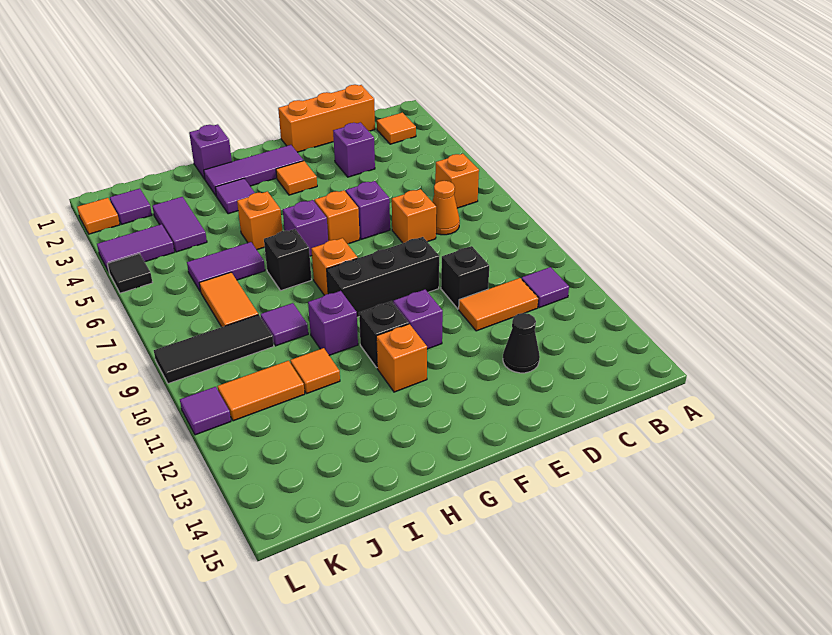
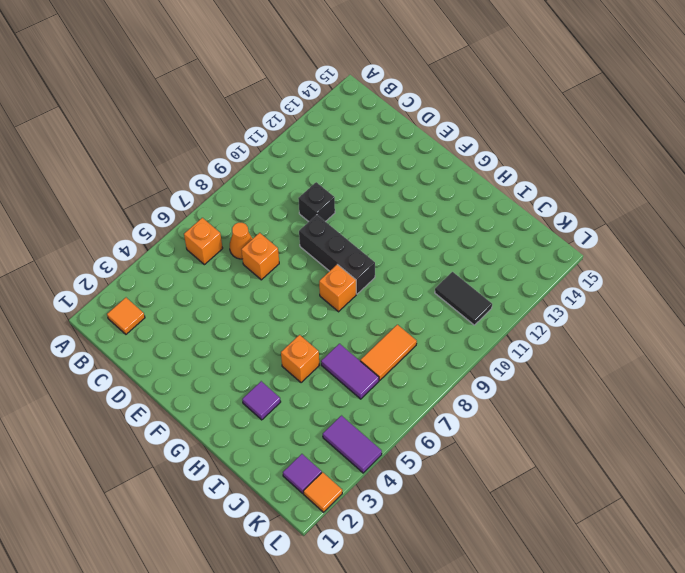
black 1x2 tile [435,272,492,325] -> orange 1x2 tile [218,361,305,421]
none -> purple 1x1 tile [522,267,569,308]
none -> orange 1x3 brick [278,85,375,152]
none -> orange 1x2 tile [459,278,538,331]
none -> purple 1x1 brick [333,123,375,177]

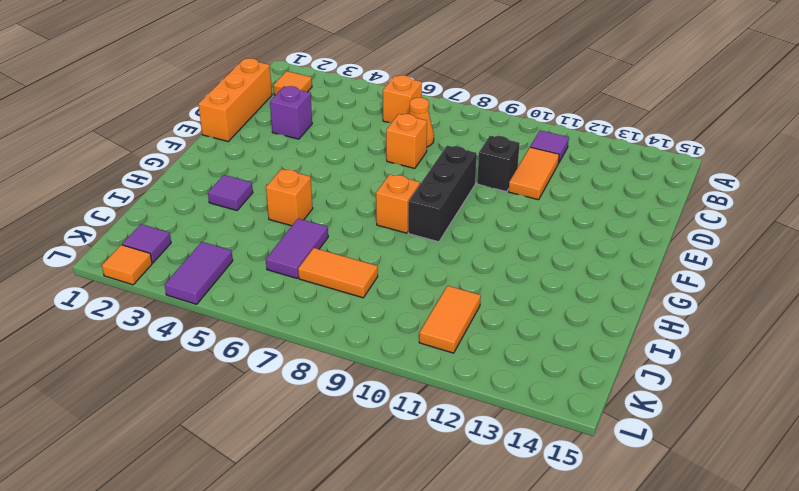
none -> black 1x1 cone [503,313,540,373]
none -> purple 1x1 brick [346,181,390,239]
none -> purple 1x3 tile [204,145,303,195]
none -> orange 1x1 tile [276,161,317,195]

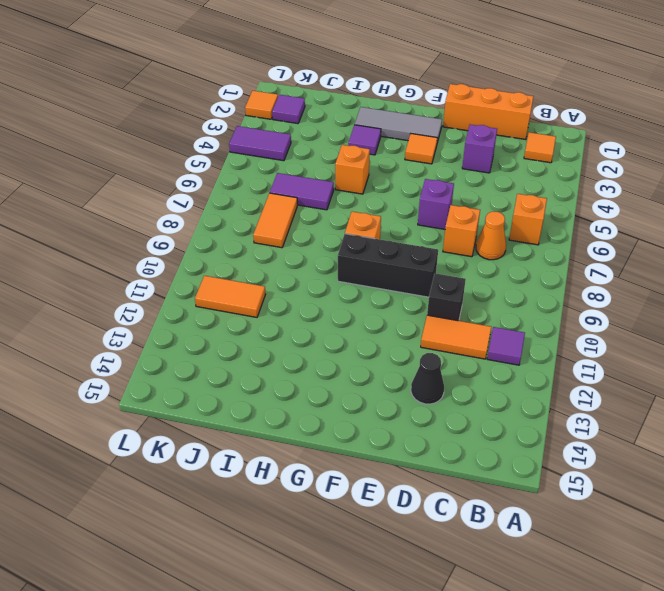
grey 1x3 tile [355,107,442,143] -> purple 1x3 tile [204,145,303,195]
none -> orange 1x1 brick [315,190,360,244]
none -> purple 1x1 brick [393,290,443,349]
none -> purple 1x1 brick [283,200,328,256]
none -> black 1x1 brick [359,301,409,367]

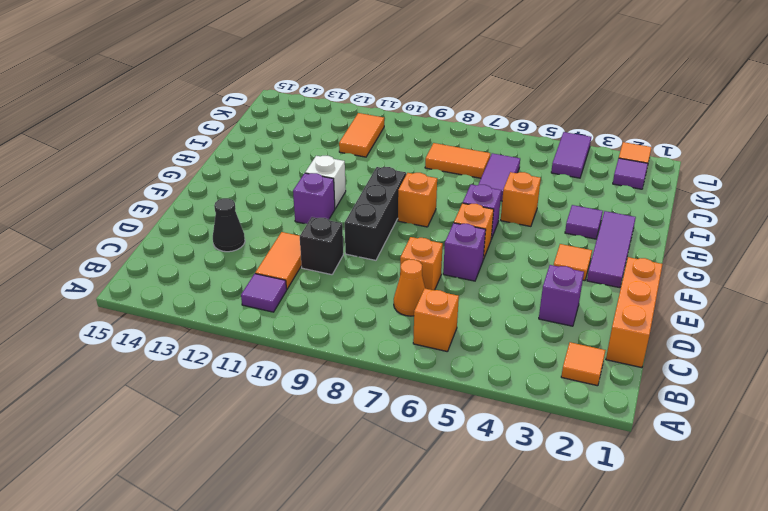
white 1x1 brick [305,156,346,208] -> black 1x1 brick [359,301,409,367]
none -> orange 1x1 brick [376,324,427,392]
none -> purple 1x1 brick [189,124,232,179]
none -> black 1x1 brick [264,229,312,291]
none -> purple 1x1 brick [308,291,358,355]

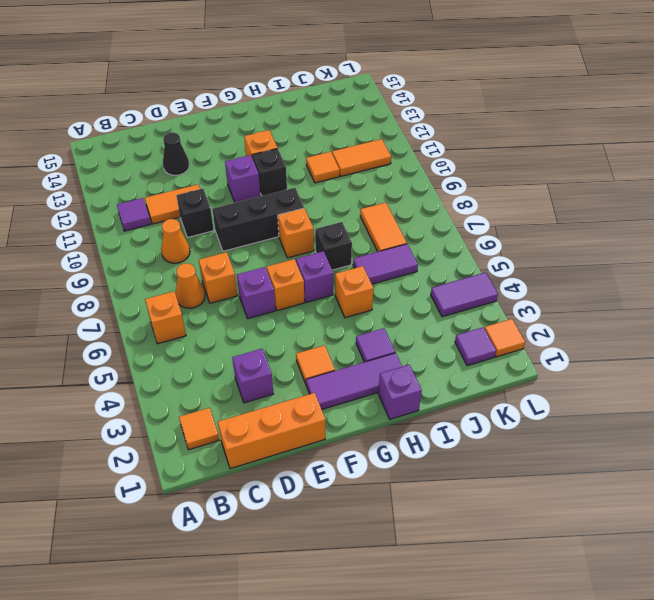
orange 1x1 cone [161,219,190,263] -> none
none -> purple 1x1 brick [308,291,358,355]
none -> purple 1x1 tile [261,303,308,346]
none -> purple 1x2 tile [152,197,207,252]
none -> black 1x3 tile [154,315,274,384]

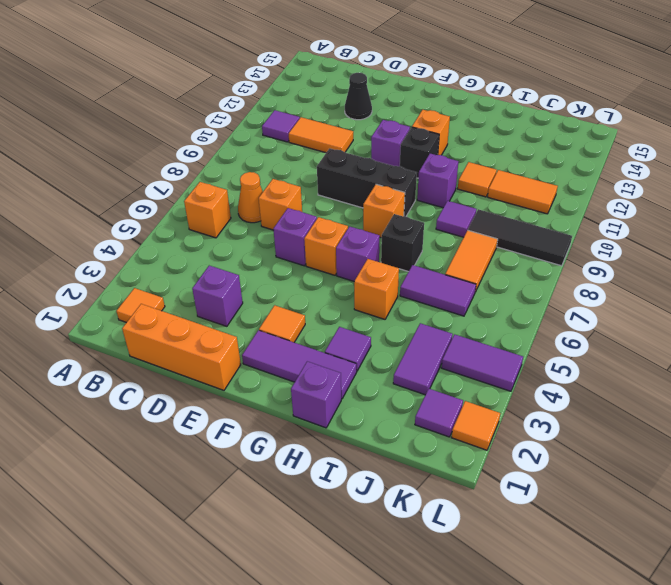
none -> black 1x1 brick [441,246,489,309]
none -> black 1x1 tile [108,253,153,293]
none -> purple 1x1 tile [180,387,231,435]

